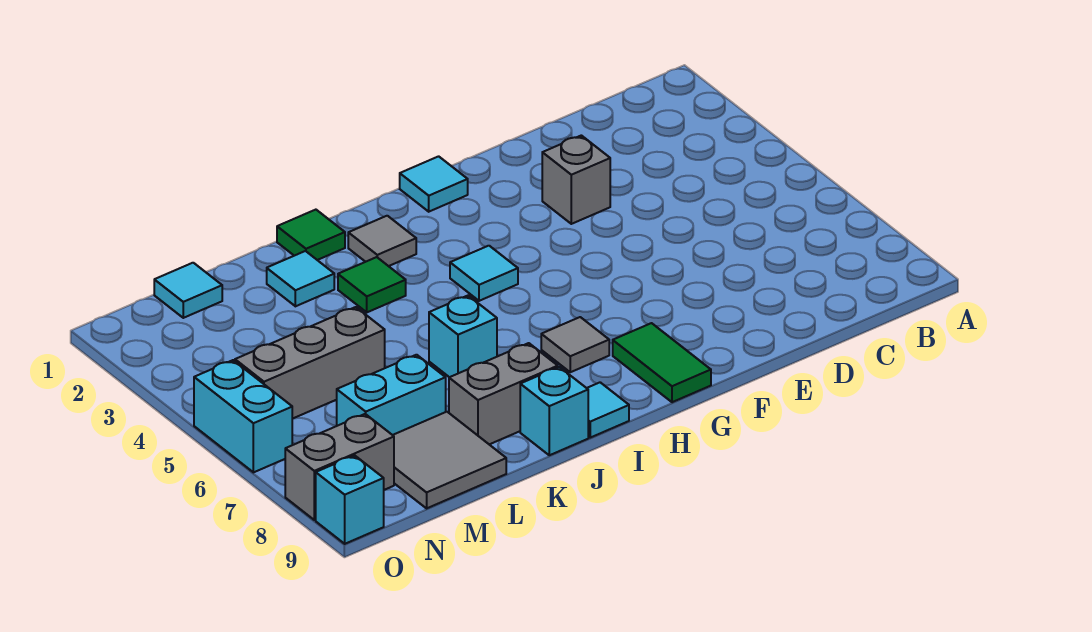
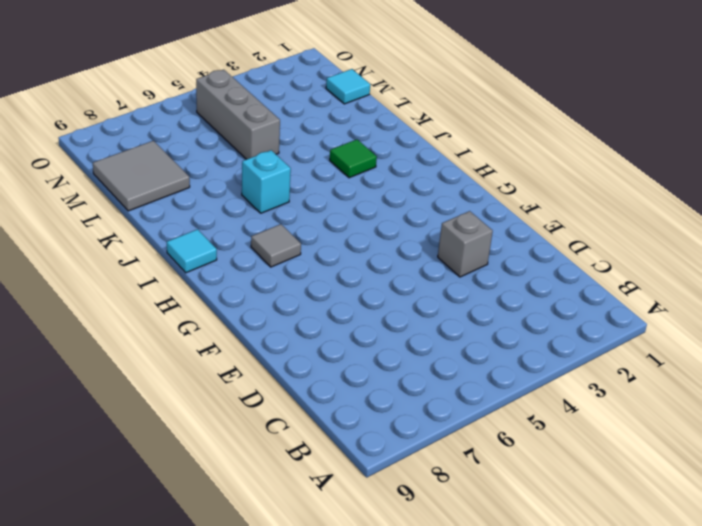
none -> cyan 1x1 tile [400,156,468,212]
none -> green 1x2 tile [613,323,711,402]
none -> cyan 1x1 tile [450,246,518,301]

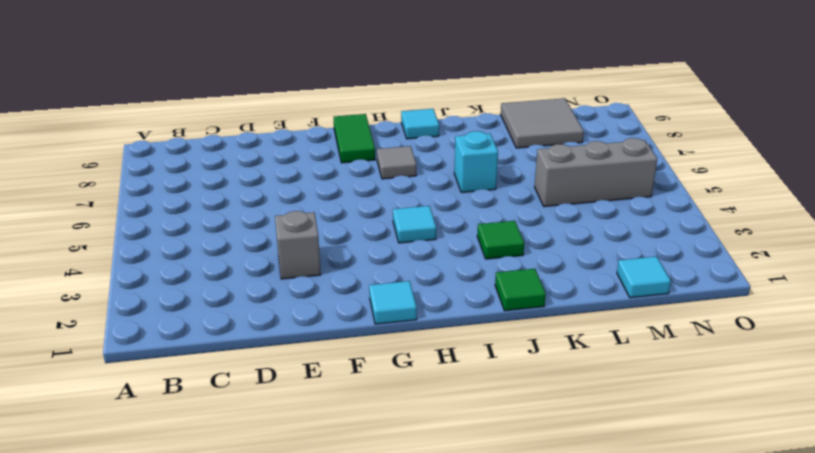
none -> grey 1x1 tile [348,216,416,266]
none -> grey 1x2 brick [449,343,558,445]
none -> cyan 1x1 brick [520,367,588,455]

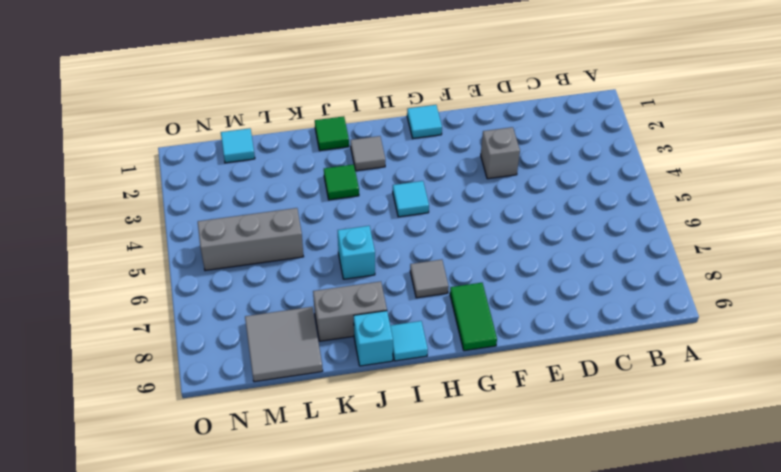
none -> cyan 1x1 tile [267,251,334,306]
none -> cyan 1x2 brick [337,355,446,435]
none -> grey 1x2 brick [285,414,394,520]

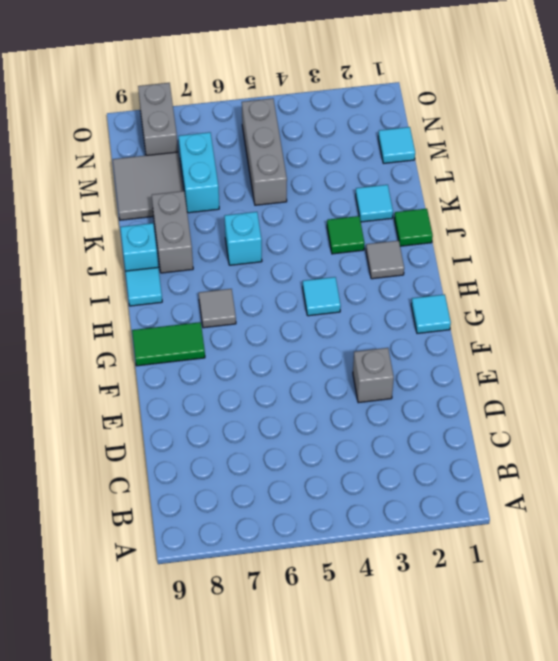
none -> cyan 1x2 brick [194,360,292,472]
none -> cyan 1x1 brick [316,455,384,544]

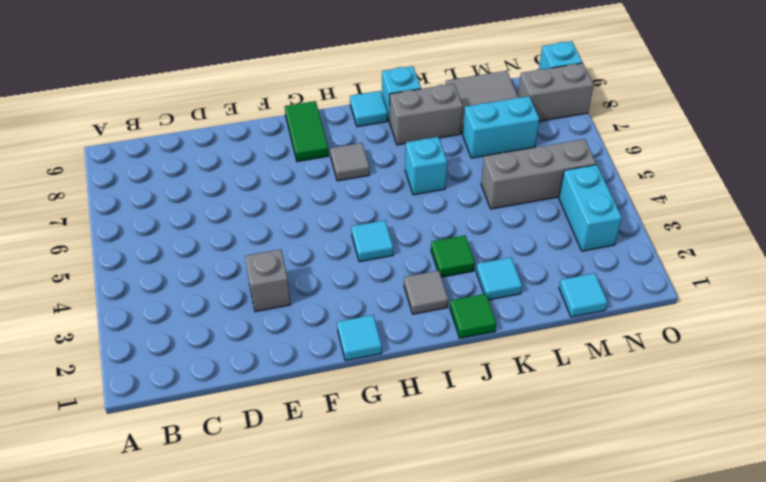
cyan 1x2 brick [559,165,622,251] -> cyan 1x2 brick moved to [194,360,292,472]

